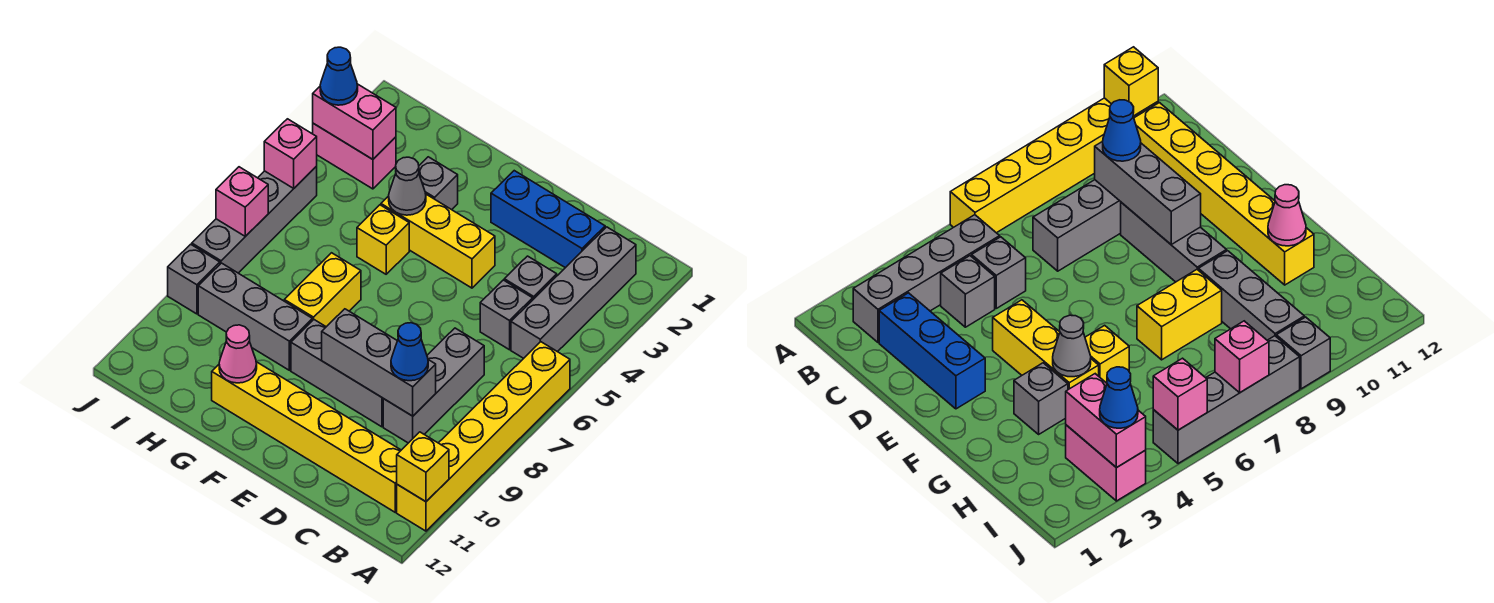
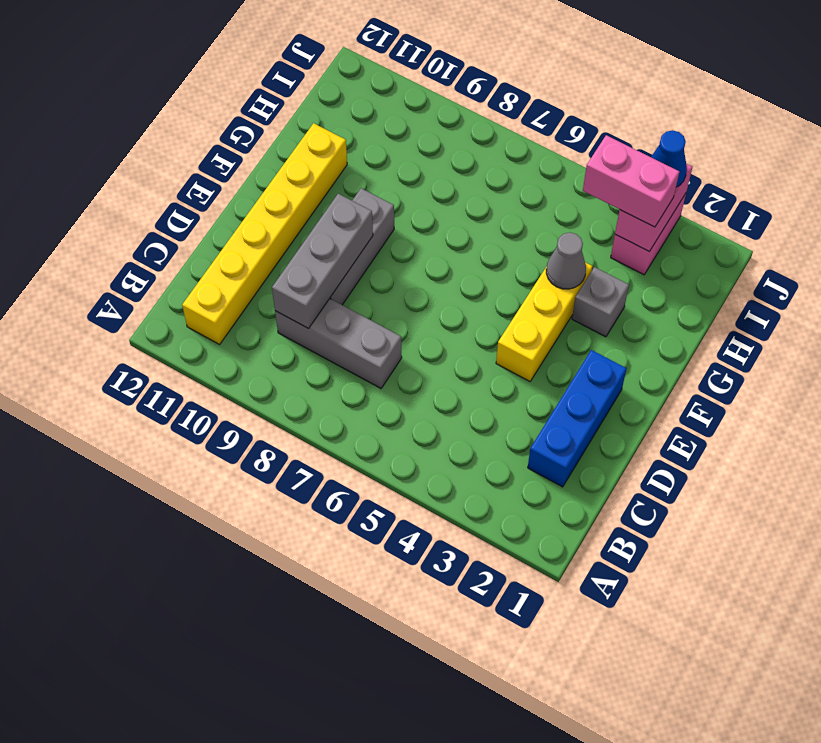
pink 1x2 brick [583,135,679,227] -> none
none -> yellow 1x6 brick [397,342,570,531]
none -> grey 1x4 brick [511,227,636,358]
none -> grey 1x1 brick [504,256,557,299]

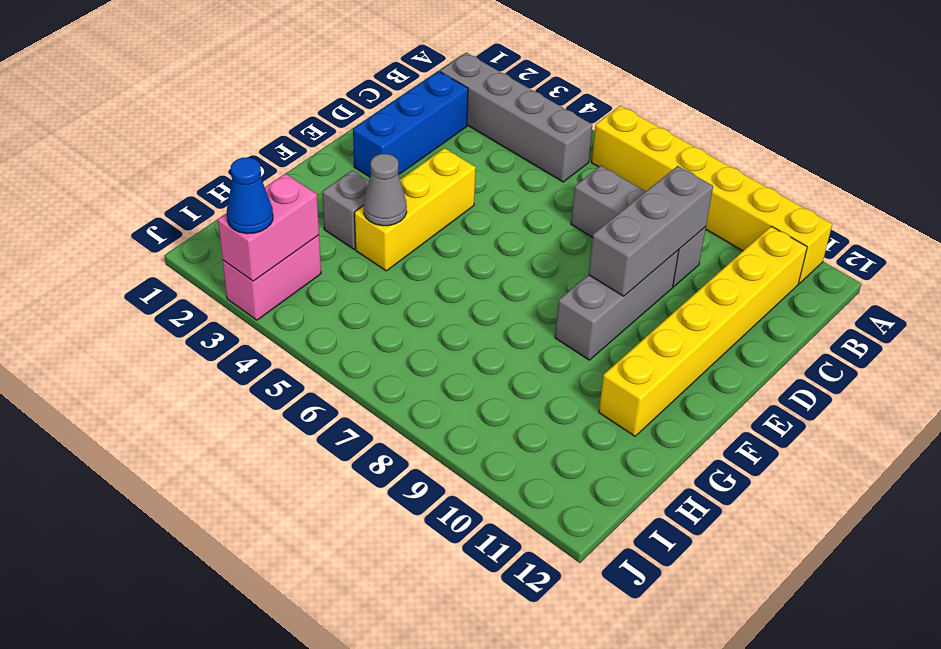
none -> grey 1x1 brick [504,256,557,299]
none -> grey 1x1 brick [480,280,533,350]
none -> yellow 1x1 brick [357,205,409,274]

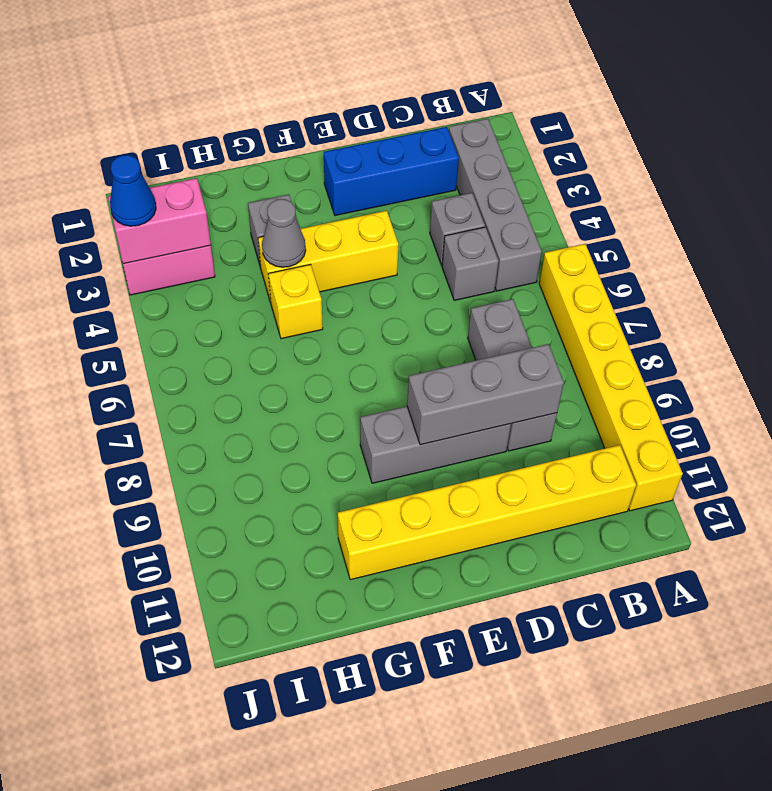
none -> yellow 1x2 brick [284,253,361,327]
none -> grey 1x3 brick [198,263,312,370]
none -> grey 1x4 brick [192,166,317,273]

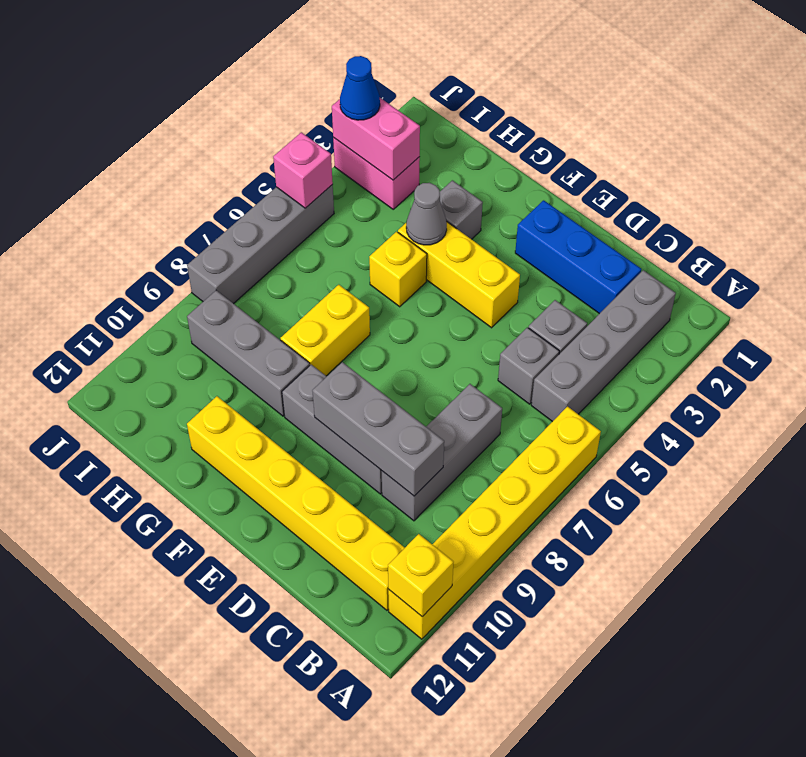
none -> grey 1x1 brick [168,244,220,314]
none -> pink 1x1 cone [219,325,257,383]
none -> pink 1x1 brick [216,167,268,236]

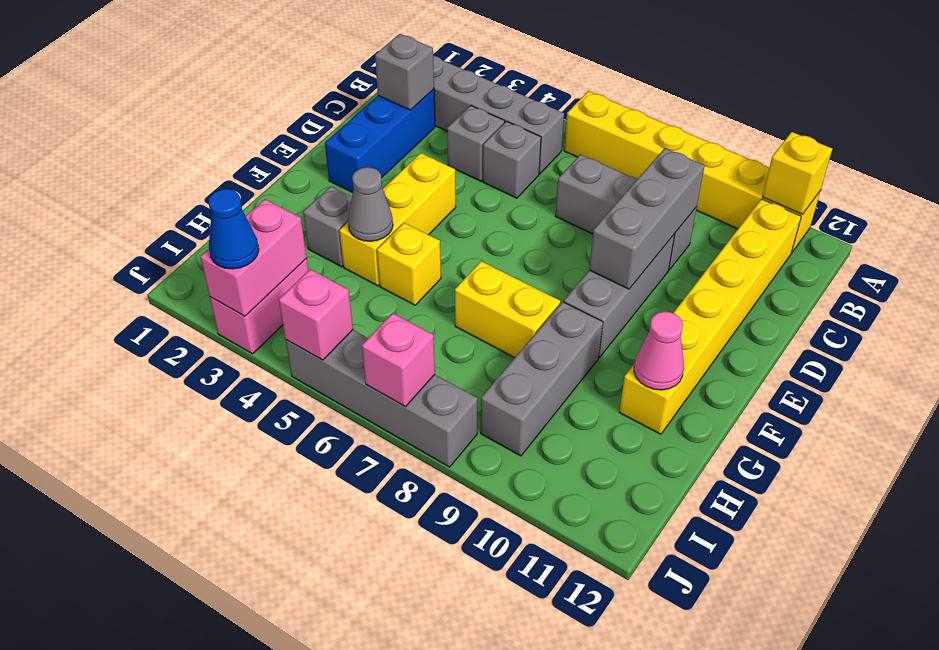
grey 1x1 brick [375,34,434,110] -> grey 1x1 brick moved to [168,244,220,314]
none -> blue 1x1 cone [391,323,428,381]

